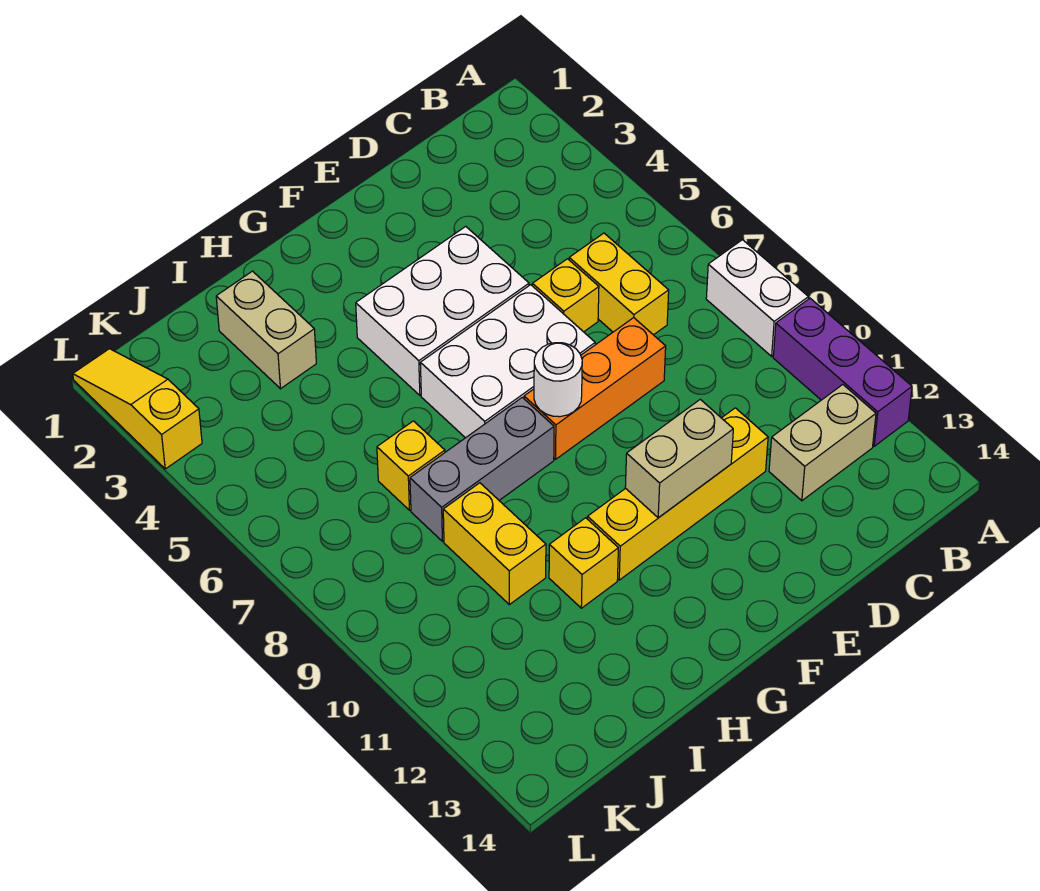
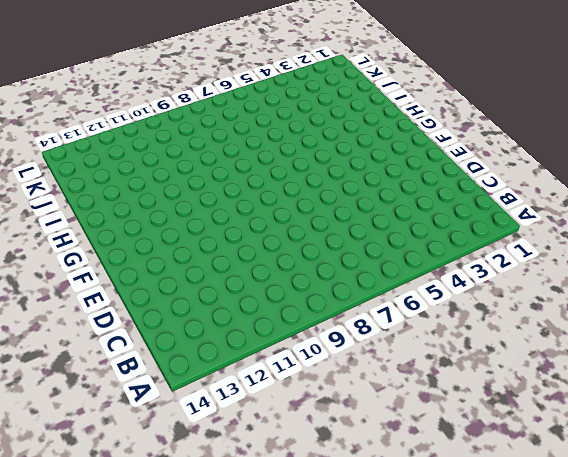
none -> white 1x2 brick [706,240,808,356]
none -> purple 1x3 brick [773,298,912,446]
none -> tan 1x2 brick [769,385,876,501]

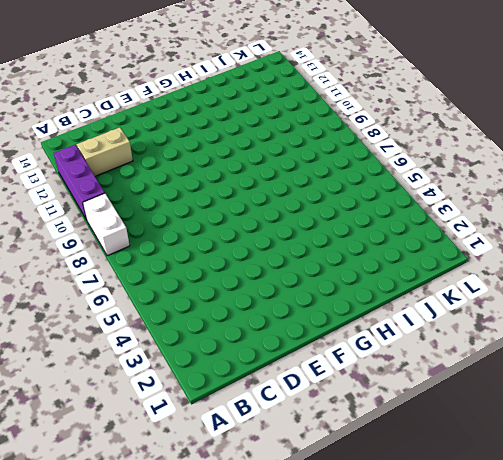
none -> yellow 1x2 brick [569,233,669,335]
none -> yellow 1x1 brick [532,259,599,332]
none -> orange 1x3 brick [524,318,666,459]

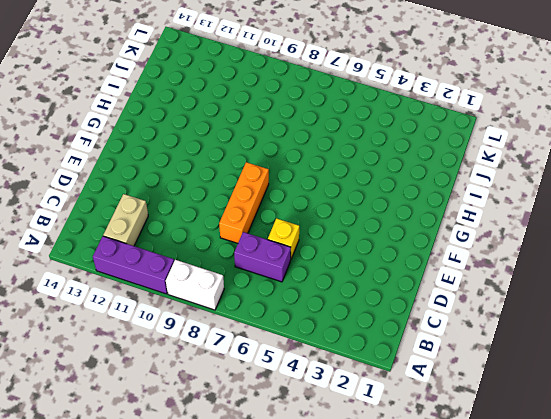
purple 1x2 brick [234,232,291,282] -> yellow 1x2 brick [569,233,669,335]
none -> yellow 1x4 brick [588,408,768,580]
none -> white 2x3 brick [356,226,529,395]
none -> white 2x3 brick [420,285,595,438]

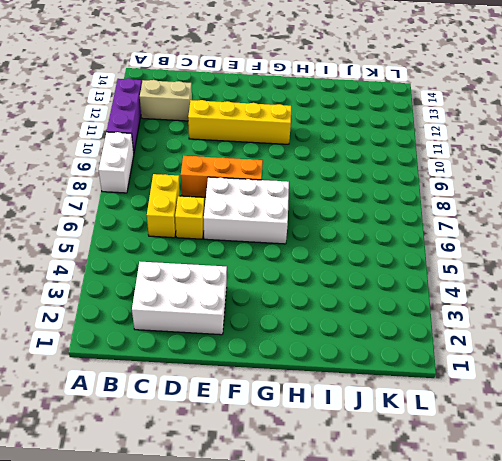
white 2x3 brick [132,262,227,335] -> white 2x3 brick moved to [356,226,529,395]
none -> grey 1x3 brick [410,397,554,541]
none -> yellow 1x1 brick [549,518,618,608]
none -> tan 1x2 brick [216,271,316,389]

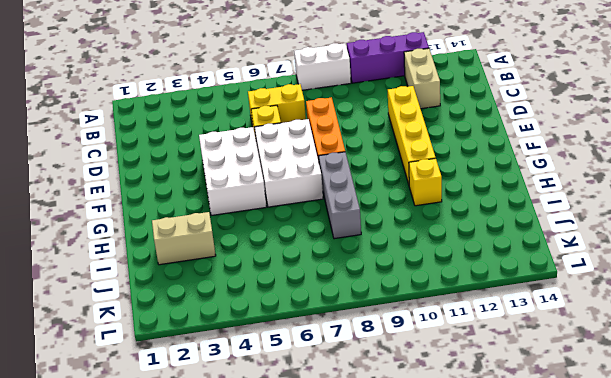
none -> yellow 1x1 brick [377,421,445,510]
none -> yellow 1x2 brick [443,483,546,605]
none -> yellow 1x3 slope [73,349,202,469]

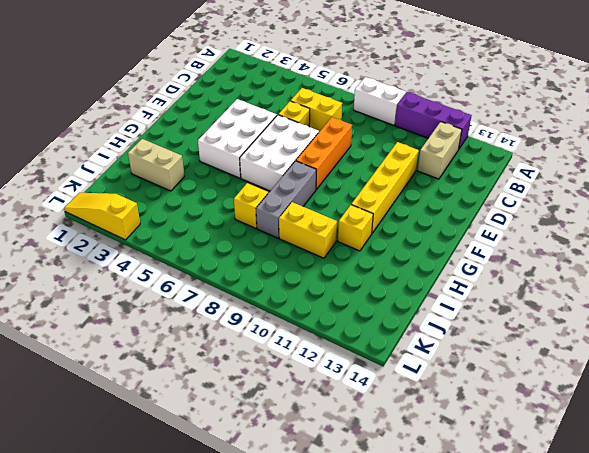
none -> tan 1x2 brick [625,399,733,518]
none -> white 1x1 round brick [534,343,582,417]

